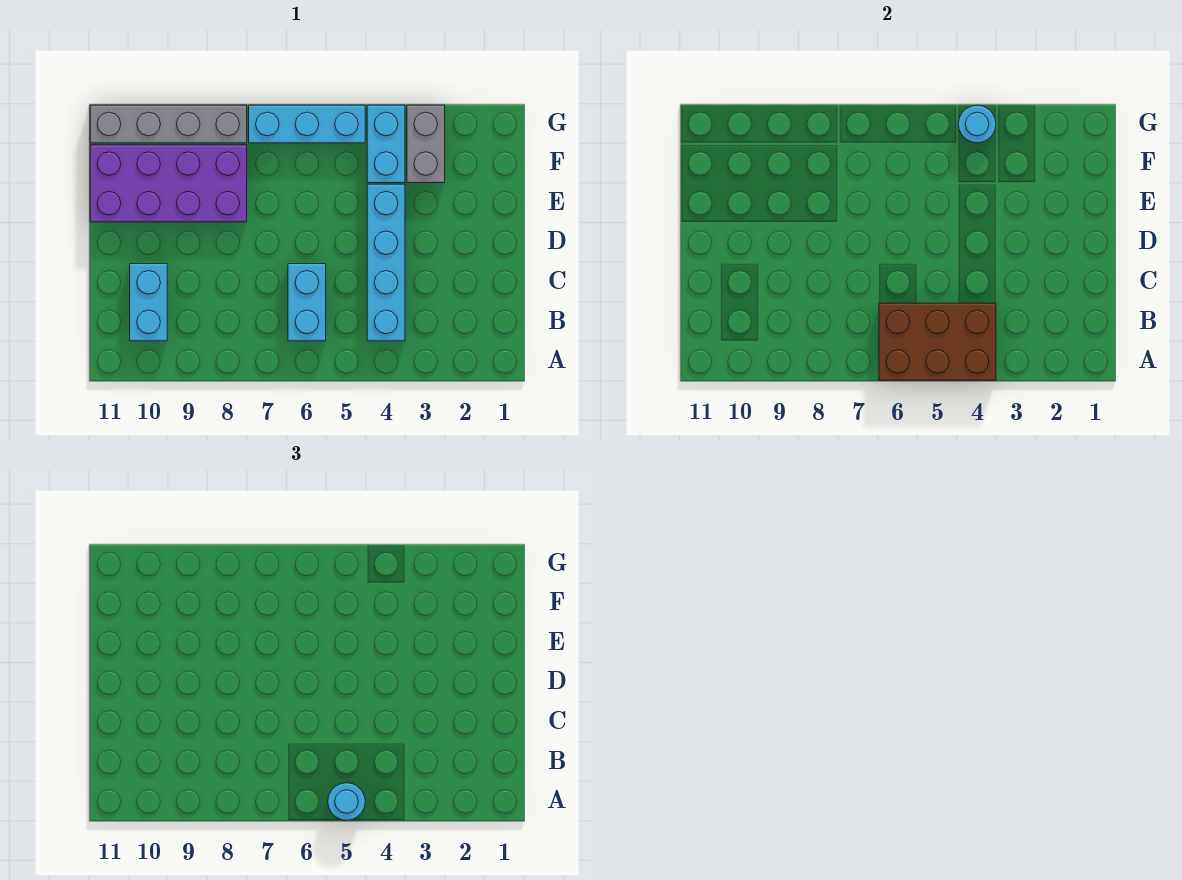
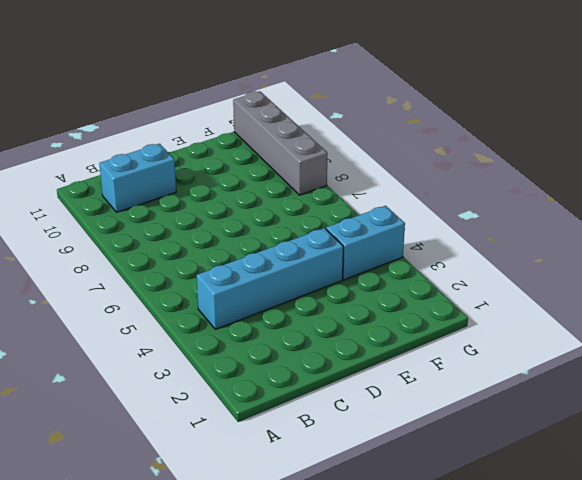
none -> cyan 1x2 brick [288,264,326,341]
none -> purple 2x4 brick [90,145,247,222]

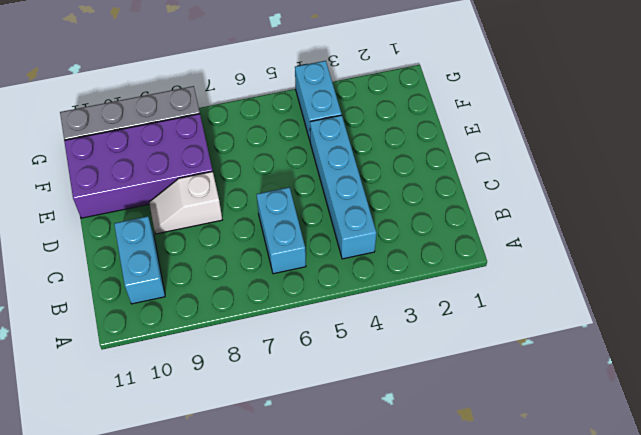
white 1x2 slope [149,171,222,234] -> none
none -> grey 1x2 brick [407,105,445,183]
none -> cyan 1x3 brick [249,105,365,143]

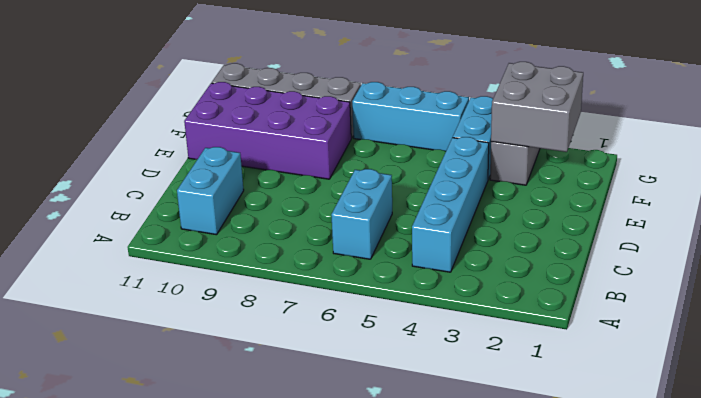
grey 2x2 brick [491,62,583,152] -> none
none -> brown 2x3 brick [879,303,996,380]
none -> cyan 1x1 round brick [958,105,996,143]

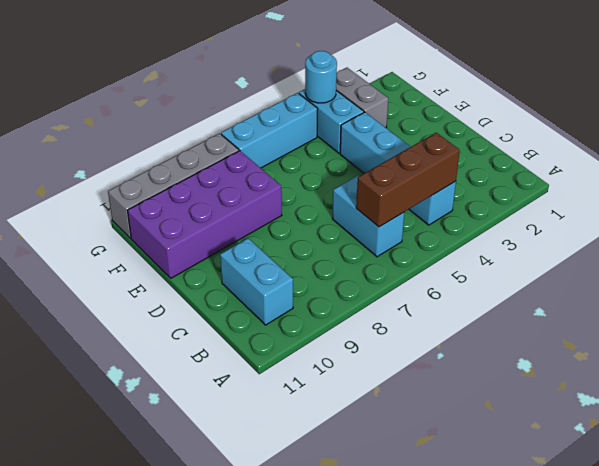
brown 1x3 brick [356,133,460,227] -> brown 2x3 brick [879,303,996,380]
none -> cyan 1x1 round brick [328,783,365,820]

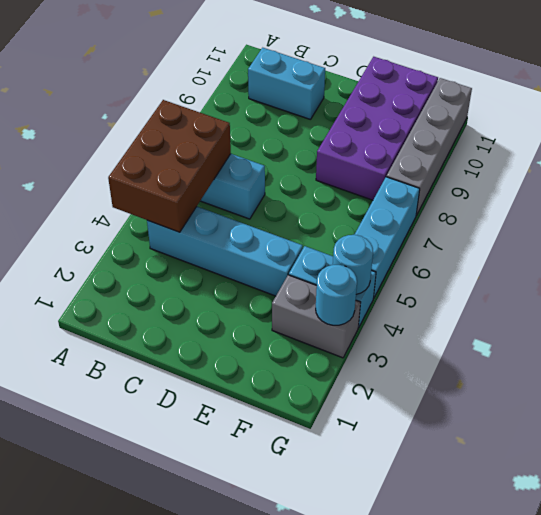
cyan 1x1 round brick [316,265,357,325] -> cyan 1x1 round brick moved to [328,783,365,820]

